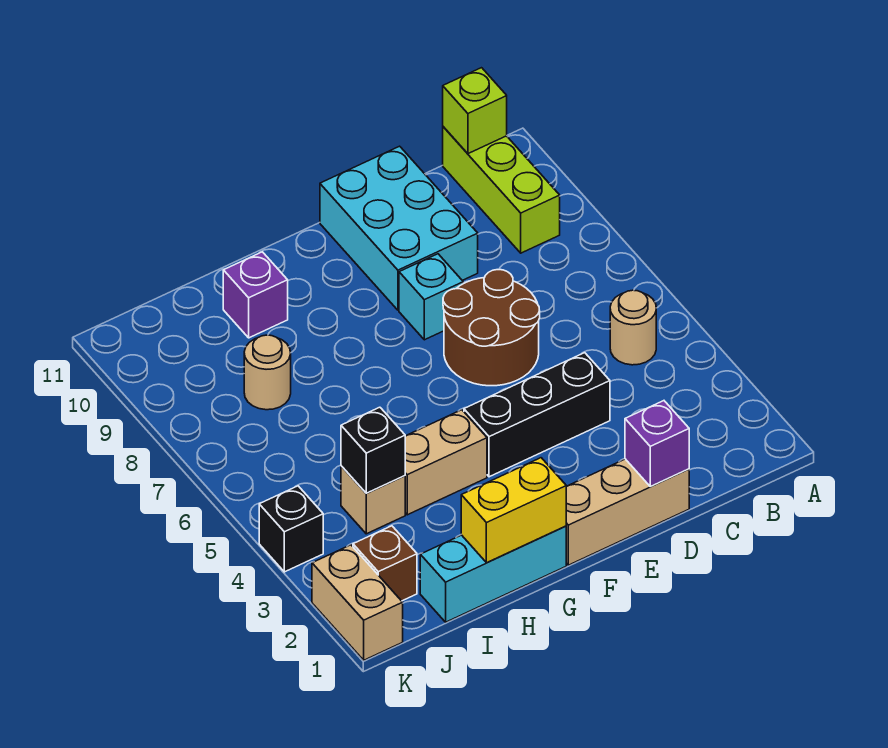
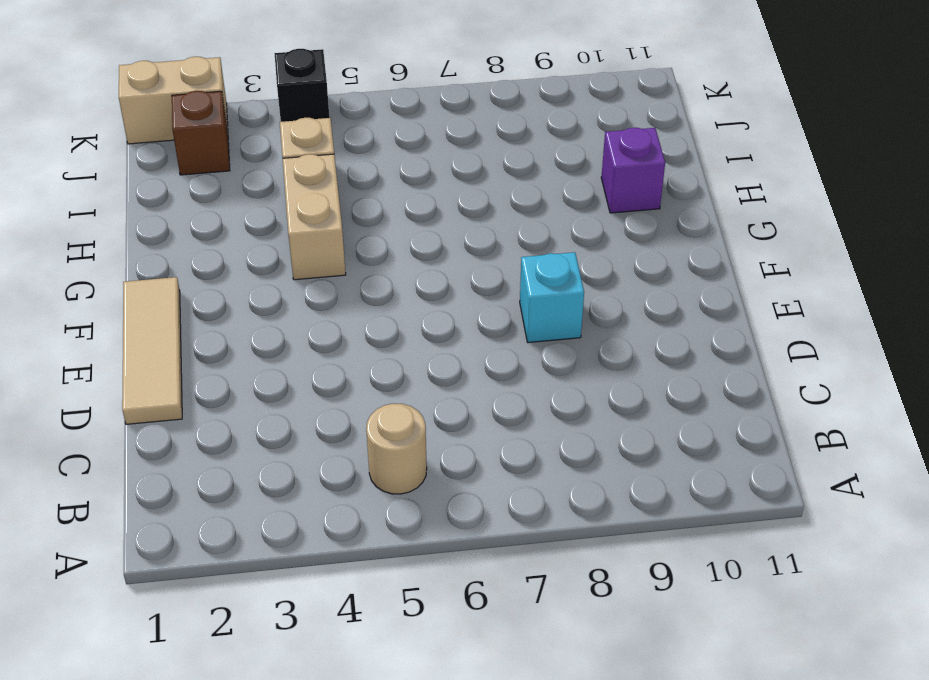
tan 1x3 tile [122,277,182,424] -> tan 1x3 brick [566,459,689,565]
none -> lime 1x3 brick [443,127,560,253]
none -> black 1x3 brick [464,353,610,477]
none -> brown 2x2 round brick [443,270,540,386]

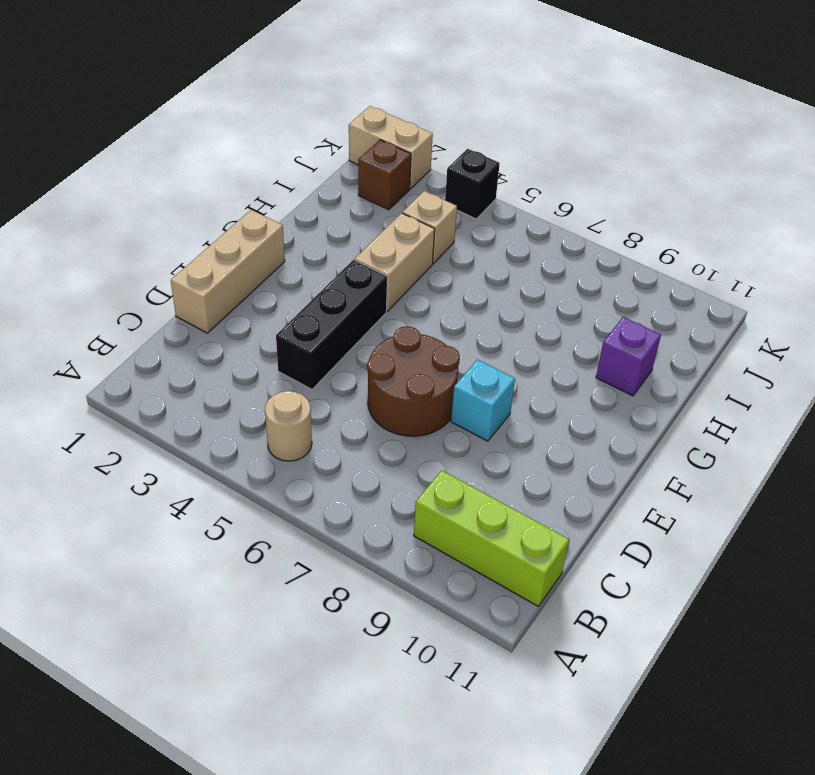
none -> cyan 2x3 brick [320,146,478,310]
none -> cyan 1x3 brick [420,526,566,622]
none -> tan 1x1 round brick [244,335,291,410]

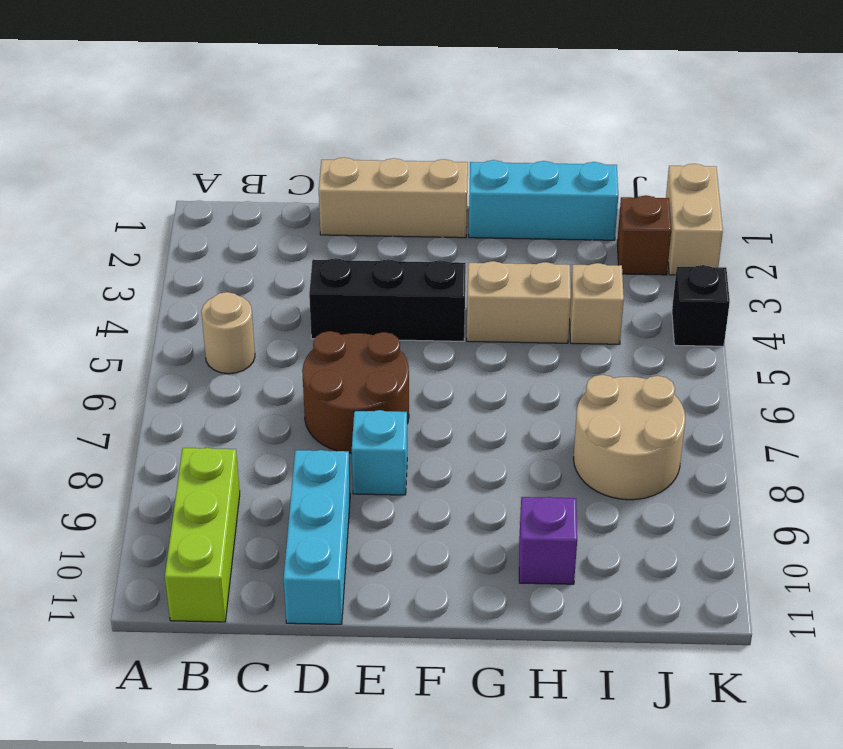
cyan 1x3 brick [283,450,350,624] -> cyan 2x3 brick [320,146,478,310]
tan 2x2 round brick [573,375,685,500] -> tan 1x1 round brick [244,335,291,410]
none -> lime 1x1 brick [443,68,507,154]
none -> purple 1x1 brick [625,401,689,486]
none -> yellow 1x2 brick [461,458,566,563]

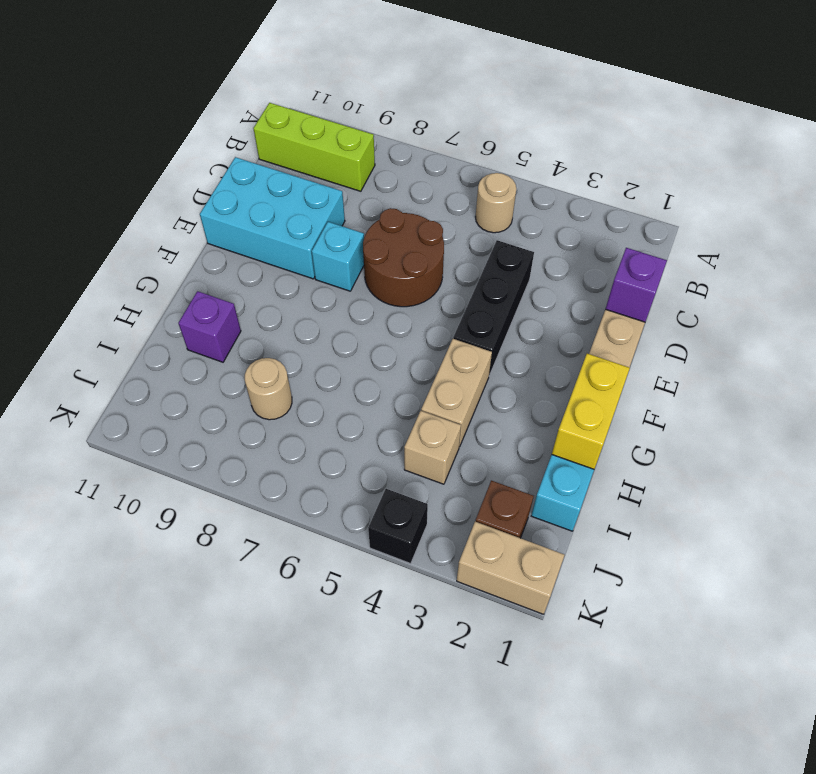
none -> lime 1x1 brick [443,68,507,154]
none -> black 1x1 brick [341,407,405,493]

